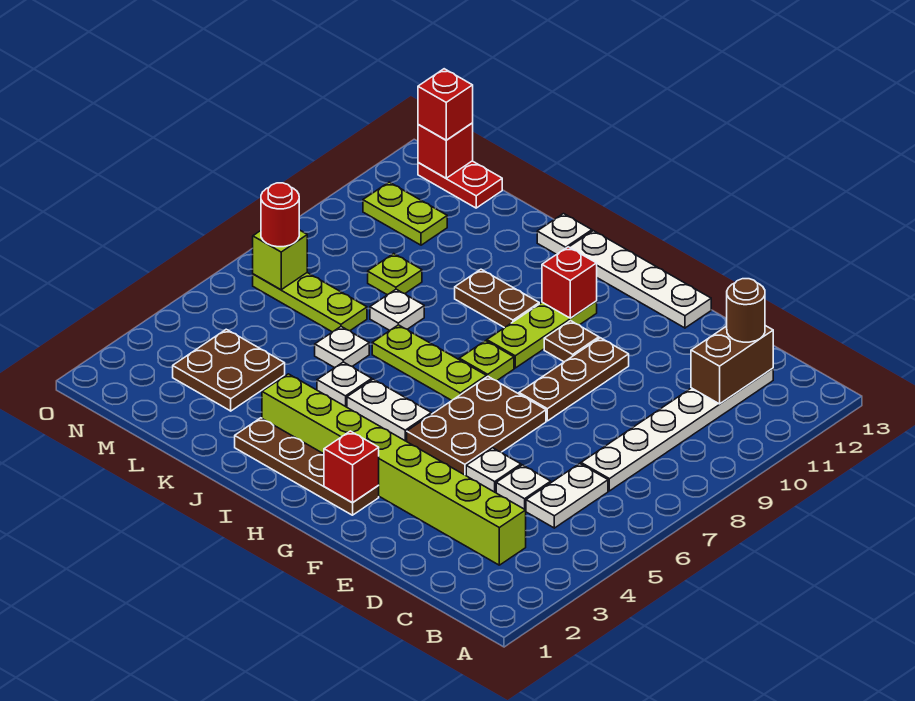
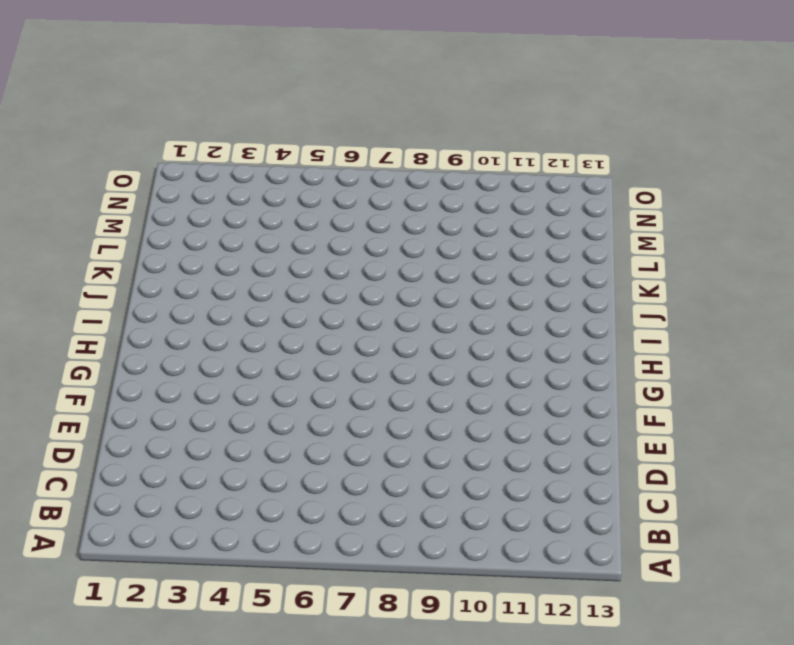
none -> lime 1x8 brick [262,374,526,565]
none -> white 1x2 plate [526,464,608,528]
none -> white 1x6 plate [581,368,773,491]
none -> white 1x1 plate [496,465,551,510]

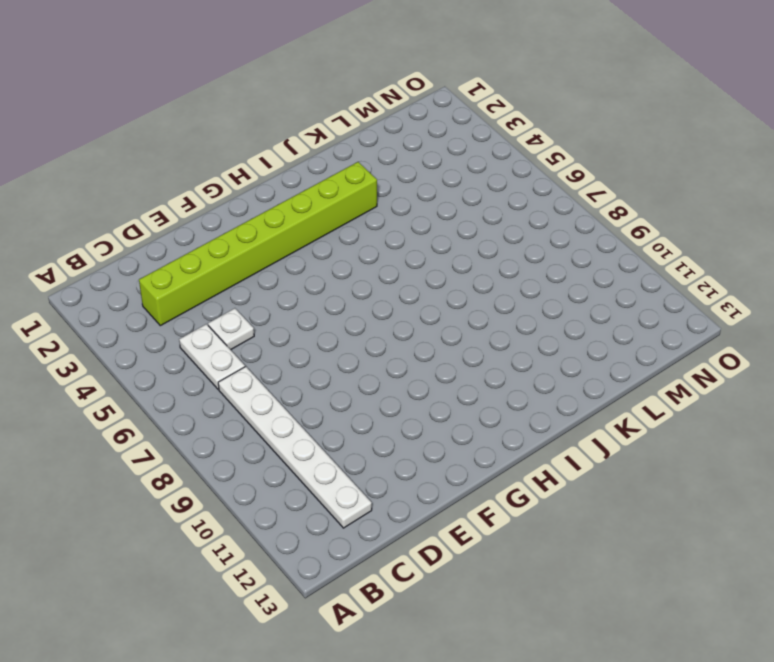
none -> white 1x1 plate [466,448,521,493]
none -> brown 2x3 plate [407,377,546,475]
none -> brown 1x3 plate [519,338,629,421]
none -> white 1x4 plate [570,231,711,328]

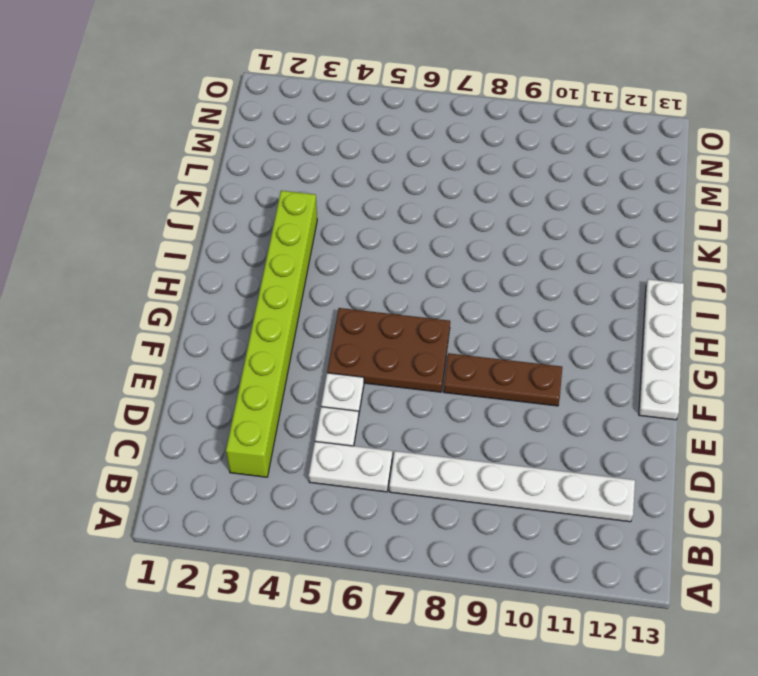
none -> brown 1x4 plate [235,418,379,515]
none -> brown 1x1 plate [544,321,599,362]
none -> white 1x2 plate [347,379,431,441]
none -> lime 1x3 plate [372,325,486,401]

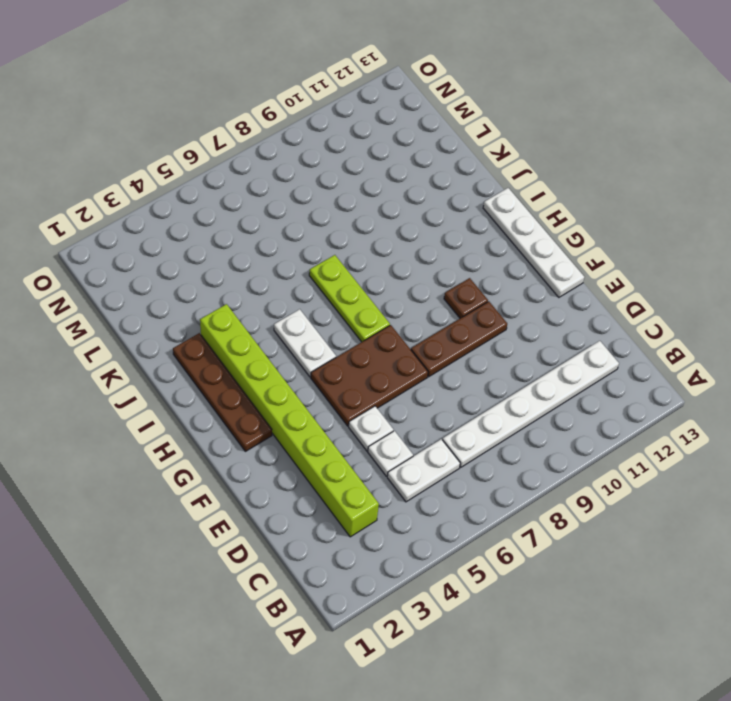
none -> lime 1x1 plate [459,341,514,381]
none -> lime 1x3 plate [487,301,597,368]
none -> brown 1x2 plate [455,269,539,328]
none -> white 1x1 plate [317,362,372,407]

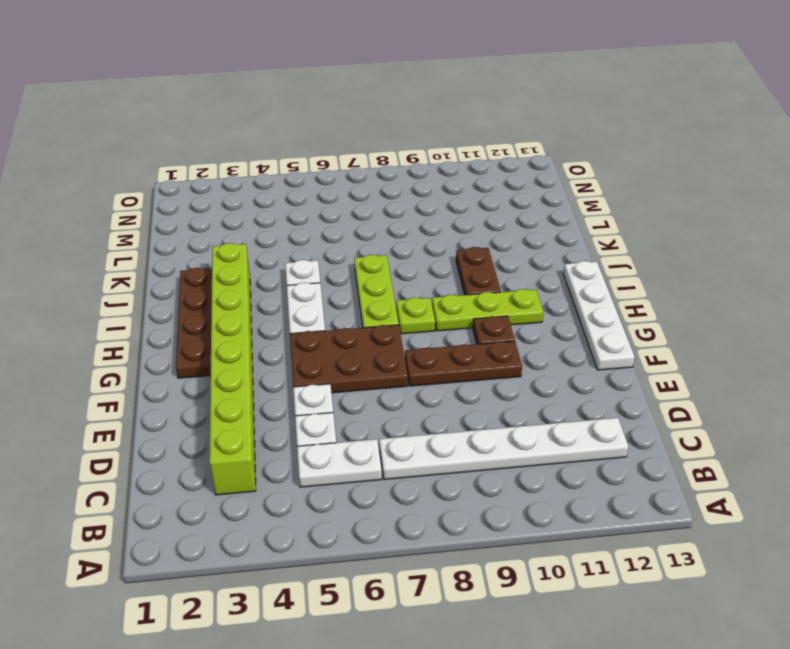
none -> white 1x1 plate [537,214,592,254]
none -> white 1x1 plate [315,327,369,368]
none -> white 1x1 plate [370,289,424,330]
none -> brown 2x2 plate [173,329,285,411]

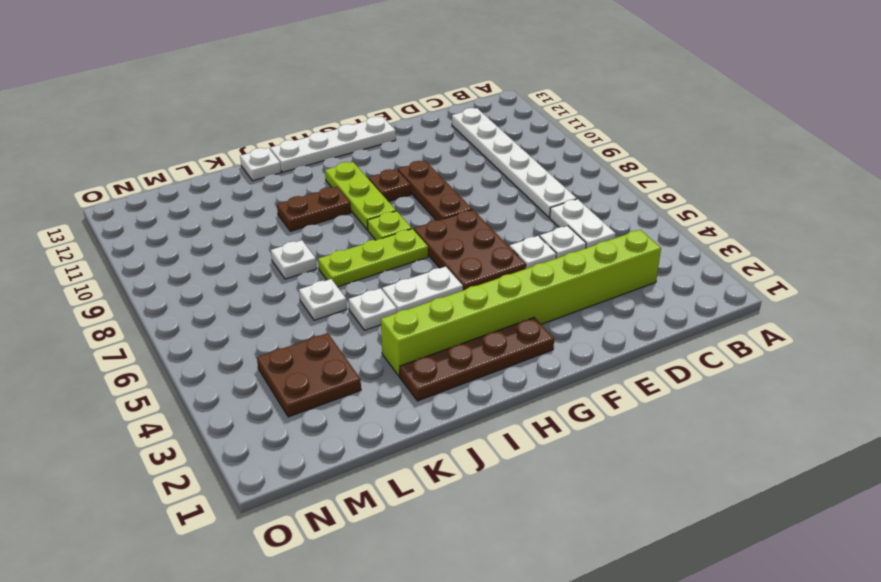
none -> lime 1x3 plate [253,273,367,332]
none -> lime 1x1 plate [368,254,422,295]
none -> lime 1x2 plate [363,182,447,245]
none -> red 1x2 plate [418,161,502,208]

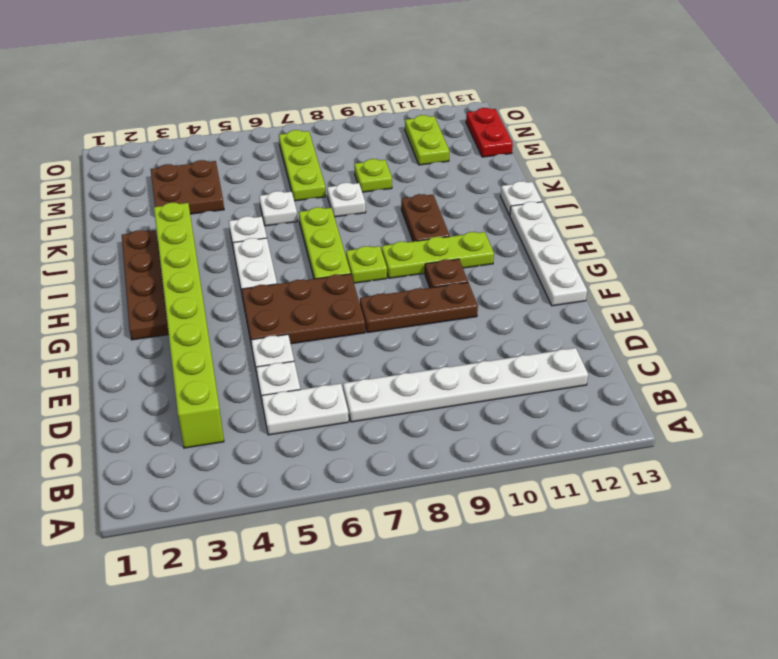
none -> brown 1x2 brick [691,326,773,404]
none -> red 1x1 brick [324,431,379,503]
none -> red 1x1 brick [542,247,597,318]
none -> lime 1x1 brick [253,230,307,290]

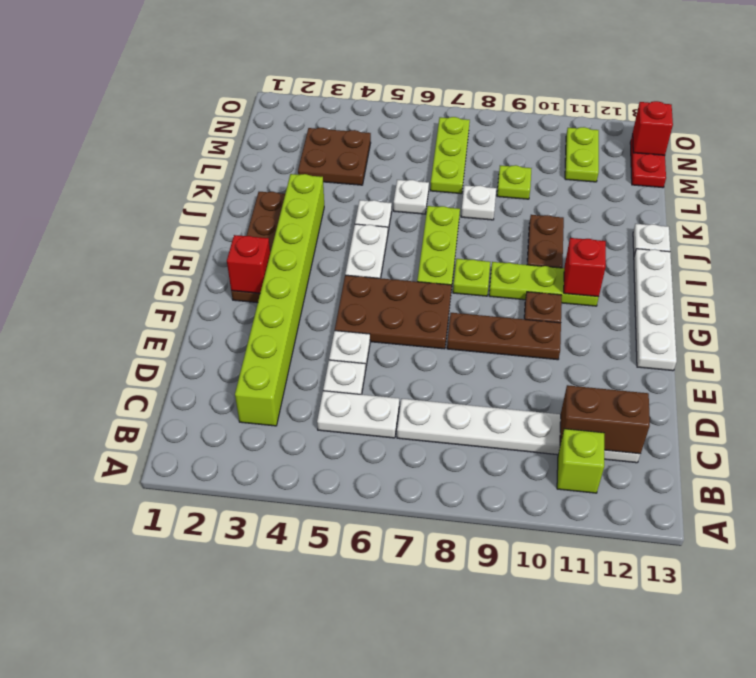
lime 1x1 brick [557,429,604,493] -> lime 1x1 brick moved to [253,230,307,290]
none -> brown 1x1 round brick [727,279,765,342]
none -> red 1x1 round brick [261,183,299,247]
none -> red 1x1 brick [418,69,473,140]

